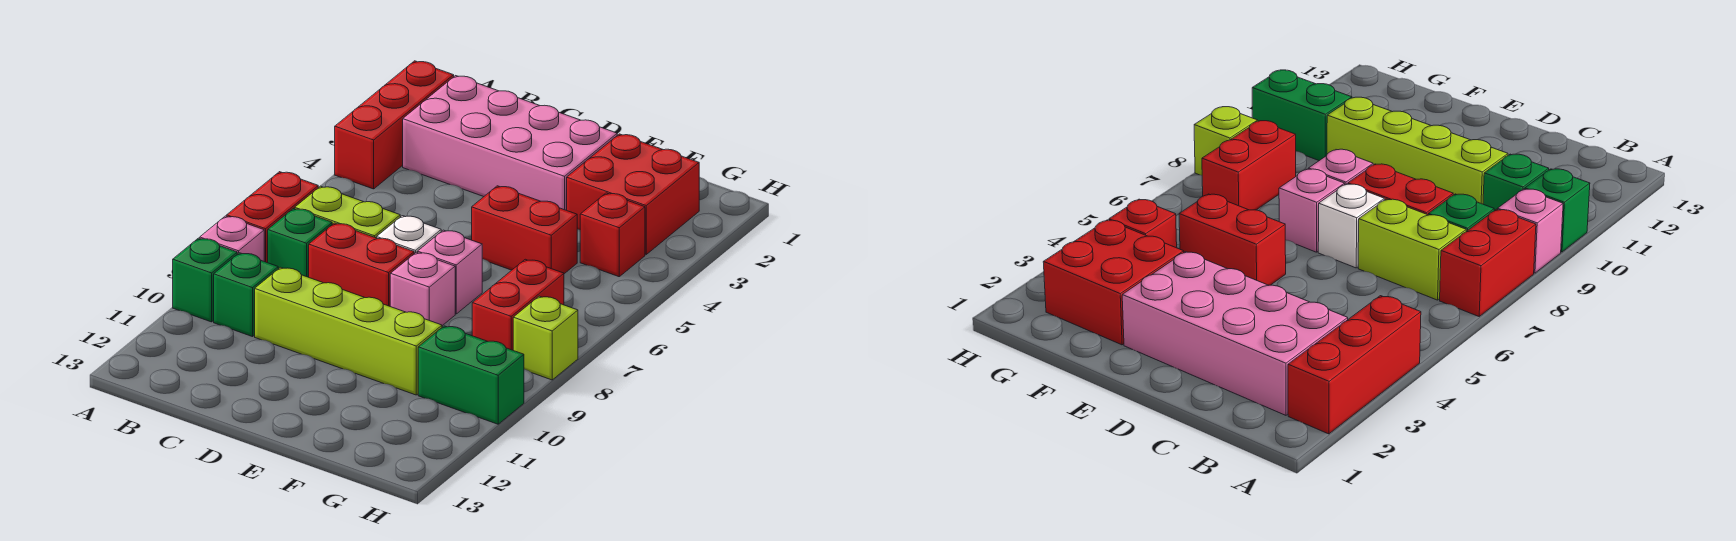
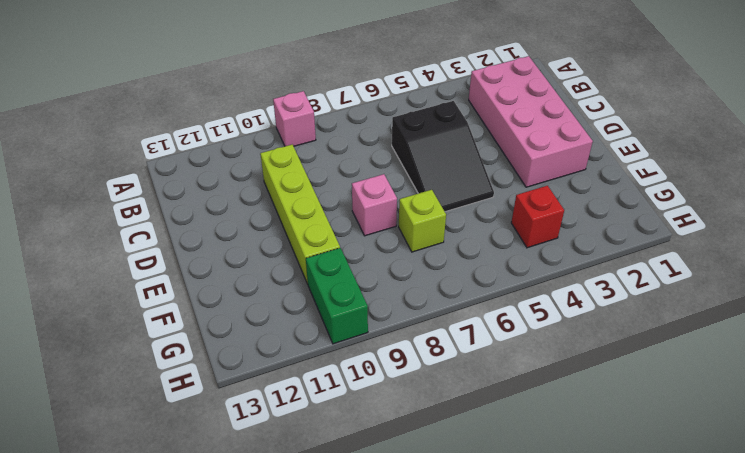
black 2x3 slope [392,101,494,212] -> red 1x2 brick [472,186,577,274]
lime 1x1 brick [399,190,446,252] -> lime 1x1 brick moved to [513,296,578,380]
none -> red 1x3 brick [335,61,454,189]
none -> red 1x2 brick [227,172,318,263]
none -> green 1x1 brick [173,238,237,322]

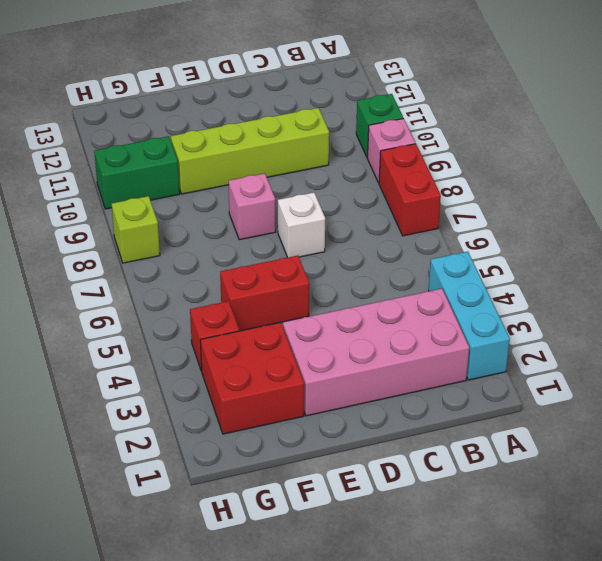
cyan 1x3 brick [429,252,510,380] -> red 1x3 brick [335,61,454,189]
none -> lime 1x2 brick [295,186,400,238]
none -> green 1x1 brick [268,209,332,277]
none -> green 1x1 brick [214,253,278,337]

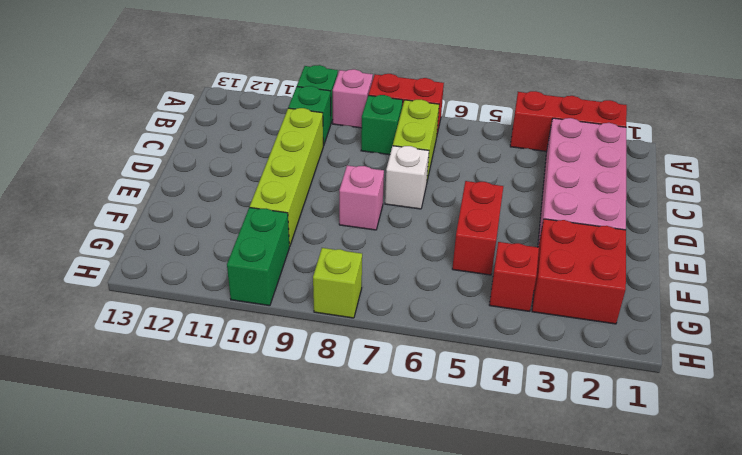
none -> red 1x2 brick [309,223,414,306]
none -> pink 1x1 brick [418,230,482,314]
none -> red 1x2 brick [472,259,564,350]

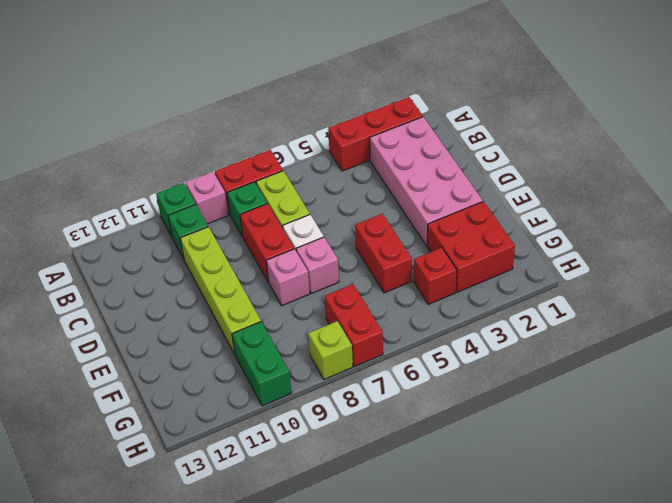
red 1x2 brick [324,284,383,367] -> red 1x2 brick turned to [472,259,564,350]

